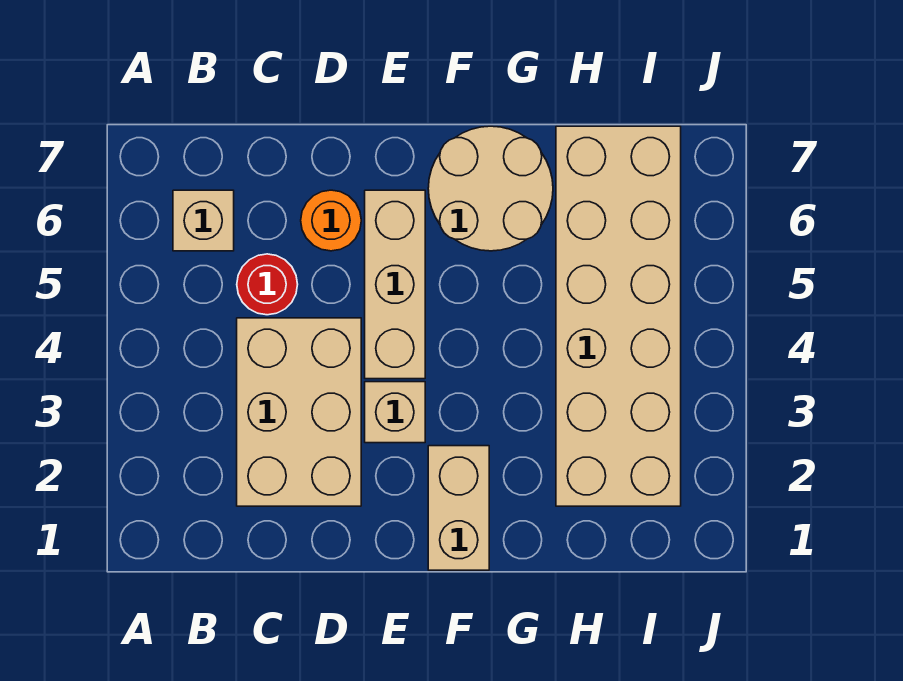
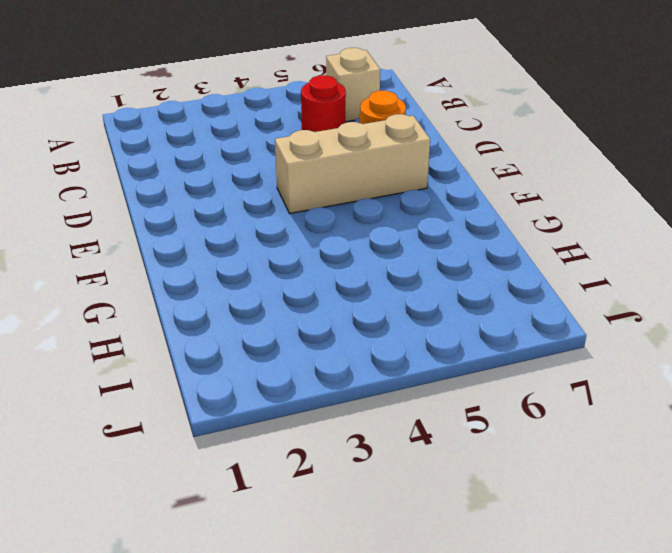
none -> tan 2x3 brick [237,318,361,506]
none -> tan 1x1 brick [365,382,425,443]

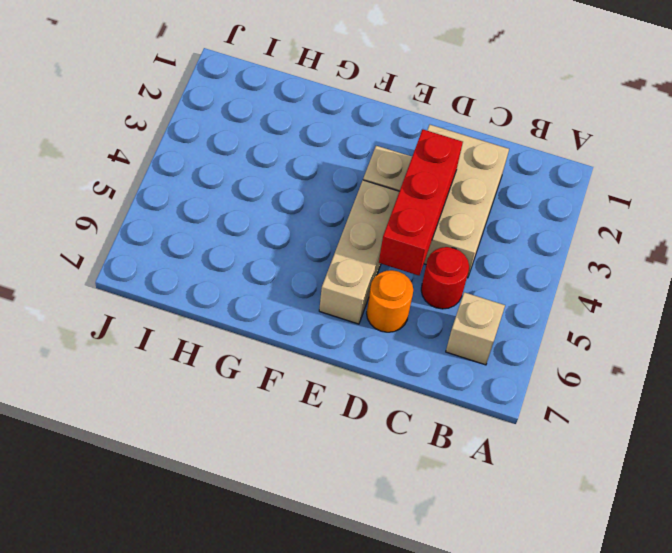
red 1x3 brick [379,130,463,275] -> none
none -> tan 1x2 brick [428,446,489,570]
none -> tan 2x2 round brick [428,126,553,251]

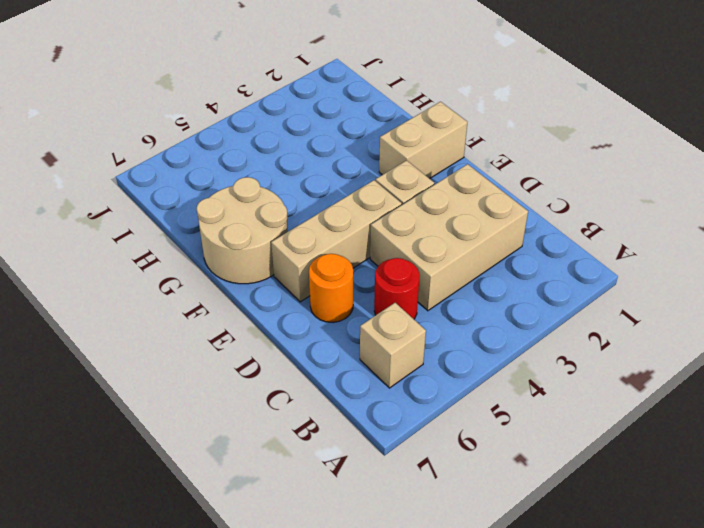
none -> tan 2x6 brick [556,126,681,506]

